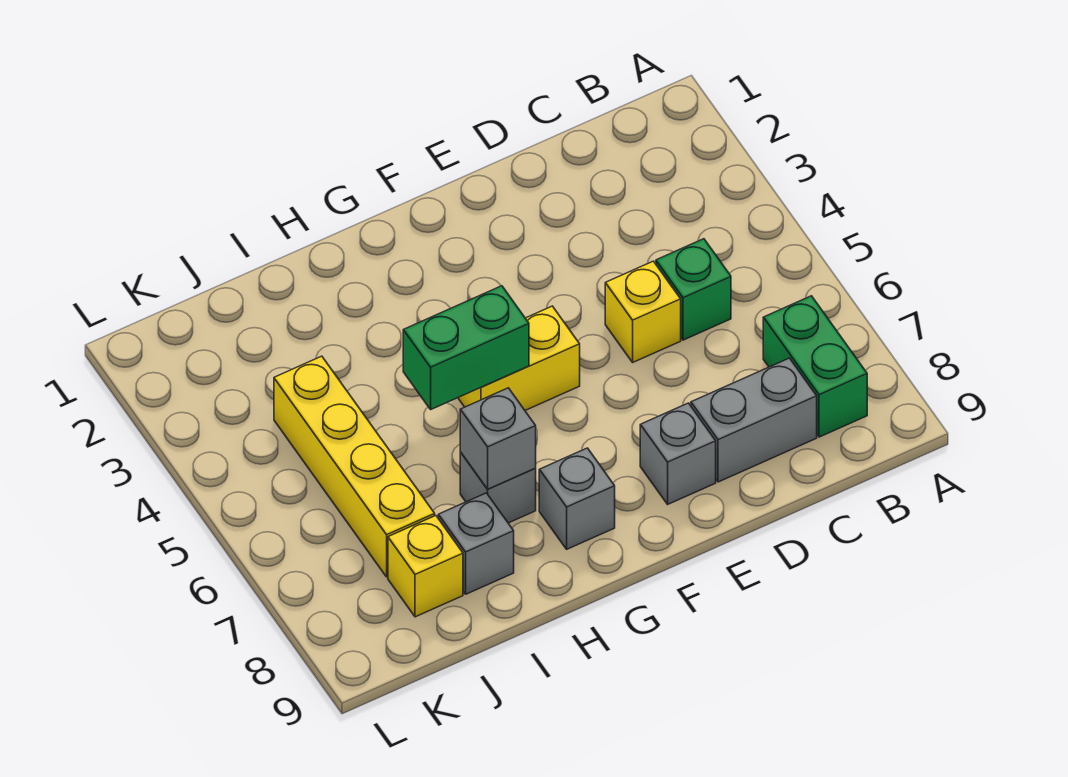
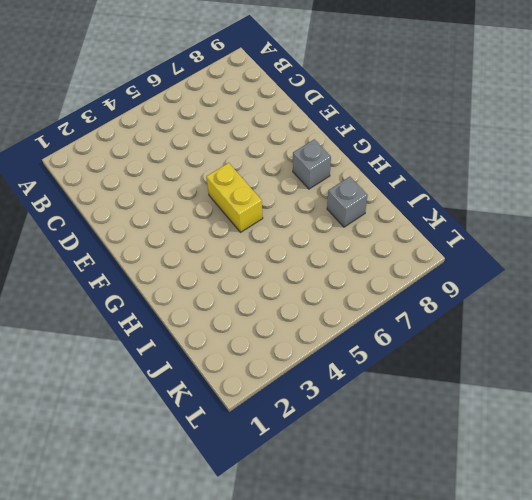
none -> green 1x2 brick [763,296,867,437]
none -> green 1x1 brick [656,239,731,340]
none -> grey 1x2 brick [691,358,817,482]

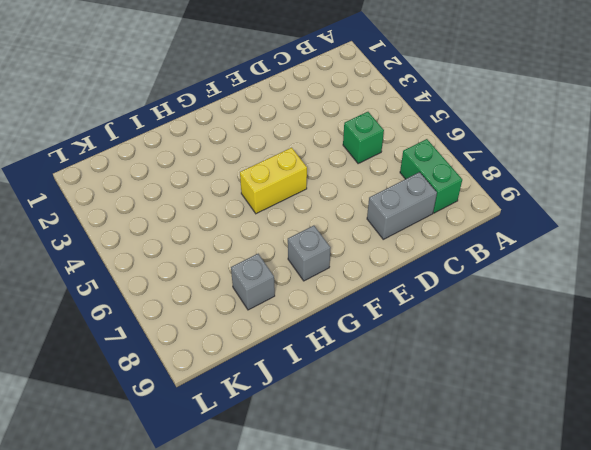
none -> yellow 1x1 brick [605,261,681,362]
none -> grey 1x1 brick [640,403,716,504]
none -> grey 1x1 brick [460,452,536,523]

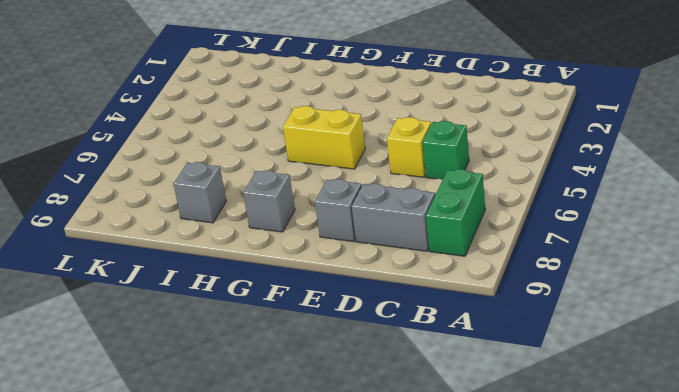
none -> grey 1x1 brick [460,452,536,523]
none -> yellow 1x4 brick [274,356,435,577]
none -> yellow 1x1 brick [388,516,463,617]

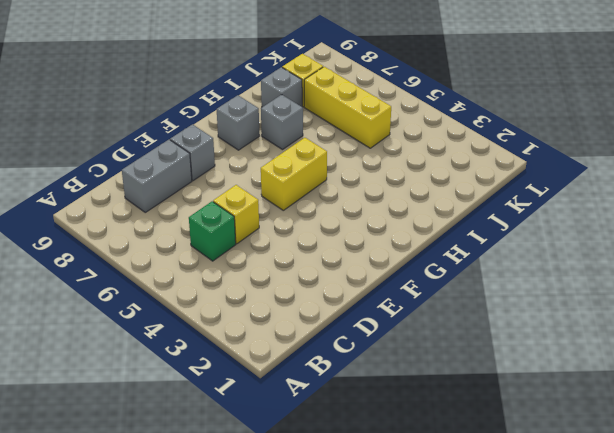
yellow 1x3 brick [304,67,391,148] -> yellow 1x4 brick [274,356,435,577]
none -> green 1x2 brick [763,296,867,437]
none -> green 1x2 brick [403,286,529,409]
none -> grey 1x1 brick [460,388,536,489]

